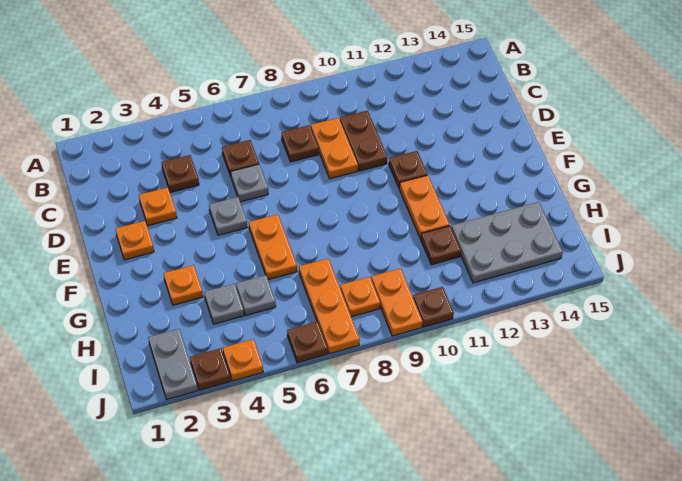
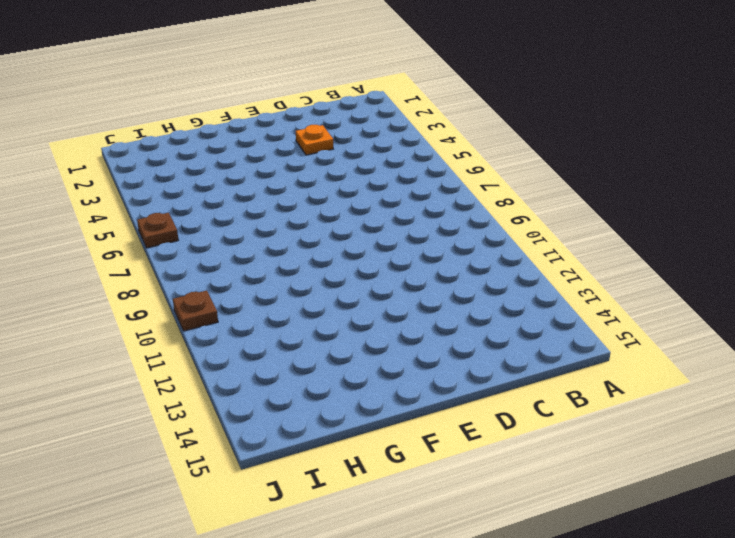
none -> brown 1x1 plate [162,155,199,192]
none -> brown 1x1 plate [222,140,259,176]
none -> brown 1x1 plate [282,125,319,162]

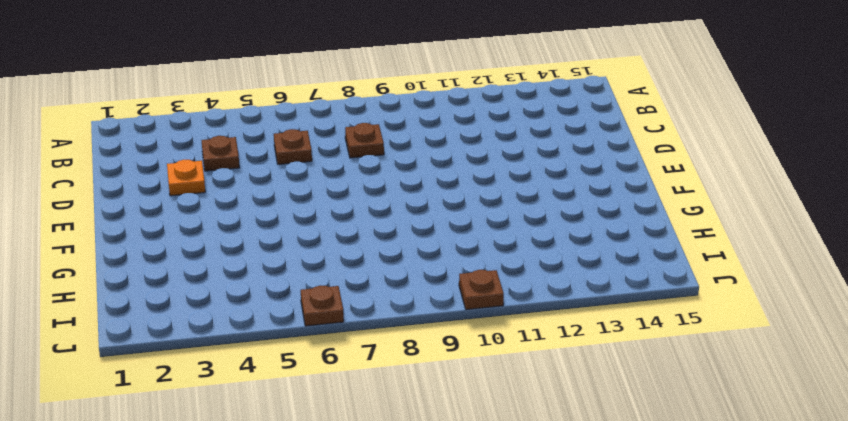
none -> orange 1x2 plate [311,118,358,179]
none -> brown 1x2 plate [340,111,388,171]
none -> grey 1x1 plate [231,164,268,202]

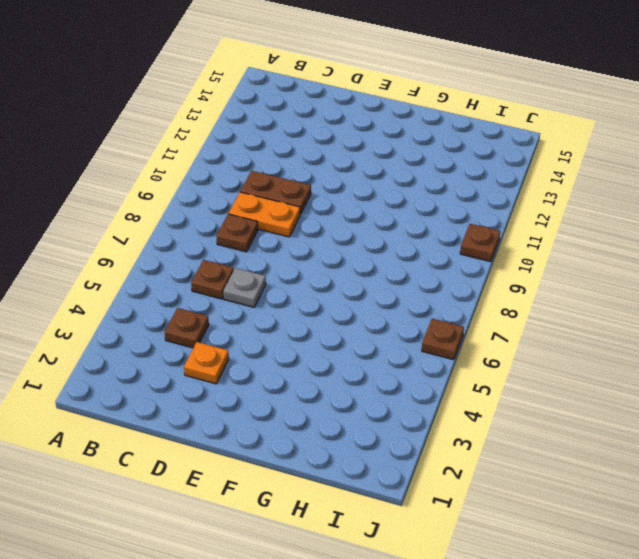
none -> orange 1x1 plate [116,221,154,260]
none -> grey 1x1 plate [209,197,247,235]
none -> brown 1x1 plate [389,151,428,187]

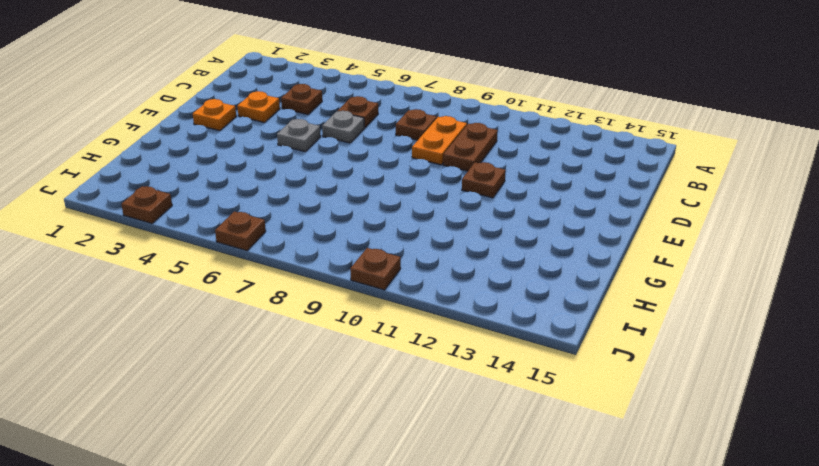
none -> orange 1x2 plate [249,214,297,280]
none -> orange 1x2 plate [399,175,450,239]
none -> orange 1x1 plate [164,265,203,305]

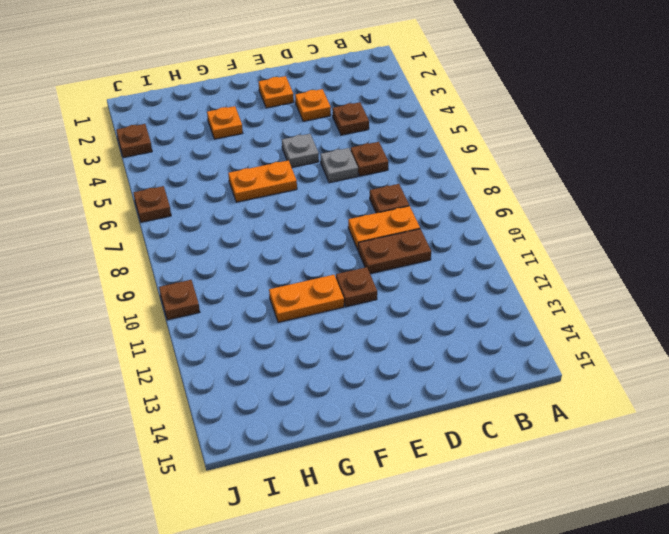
none -> grey 1x1 plate [204,284,244,324]
none -> grey 1x1 plate [236,275,276,315]
none -> orange 1x3 plate [299,259,360,354]

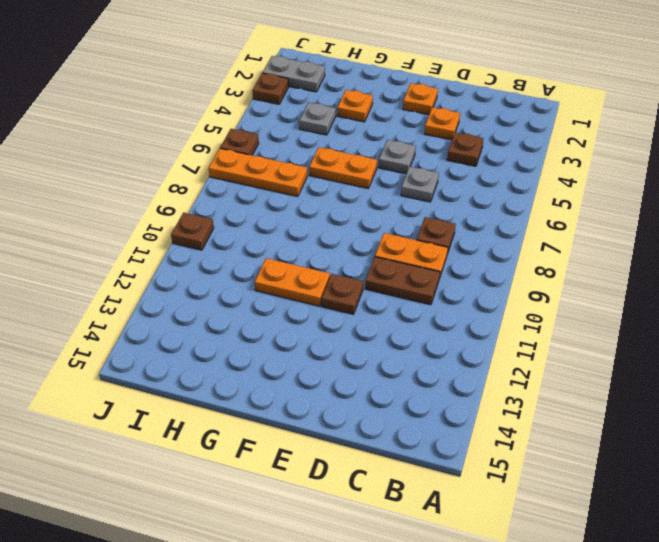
none -> brown 1x1 plate [222,140,259,176]
none -> grey 1x1 plate [236,275,276,315]
none -> brown 1x1 plate [421,226,461,265]

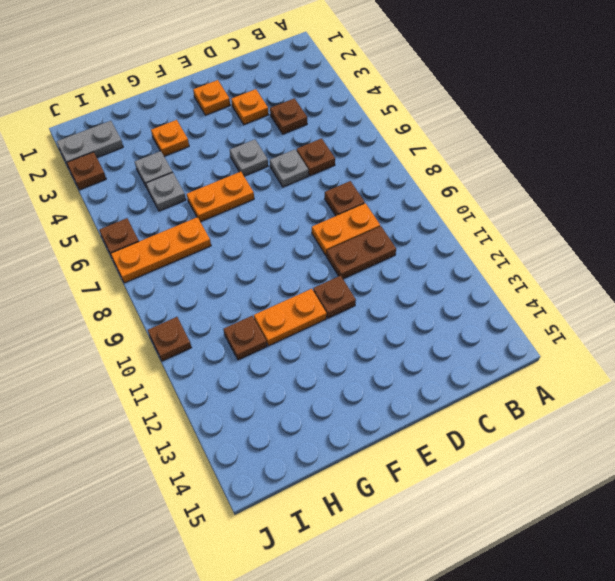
none -> grey 2x3 plate [451,202,563,283]
none -> orange 1x1 plate [340,277,380,317]
none -> orange 1x2 plate [371,268,423,336]

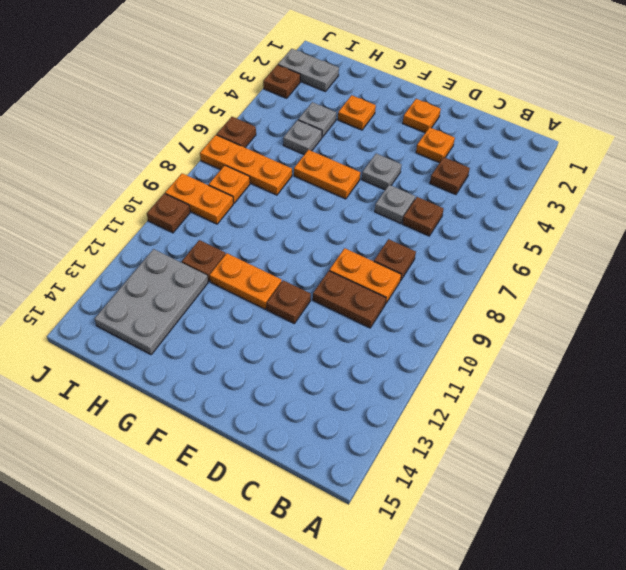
none -> orange 1x1 plate [223,339,263,381]

